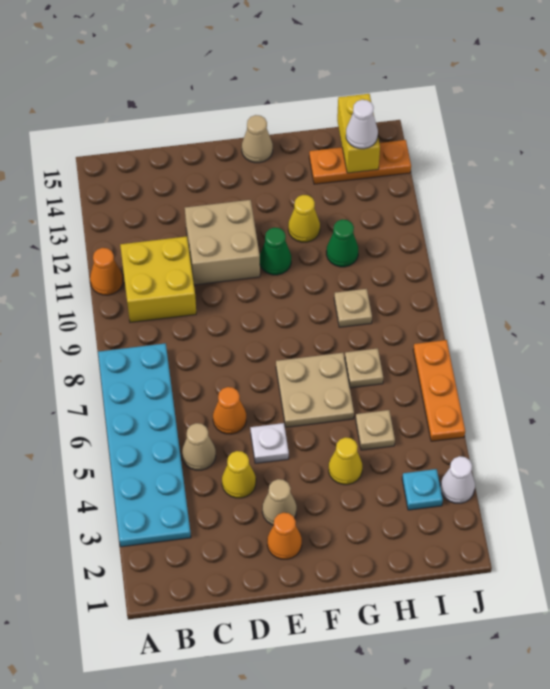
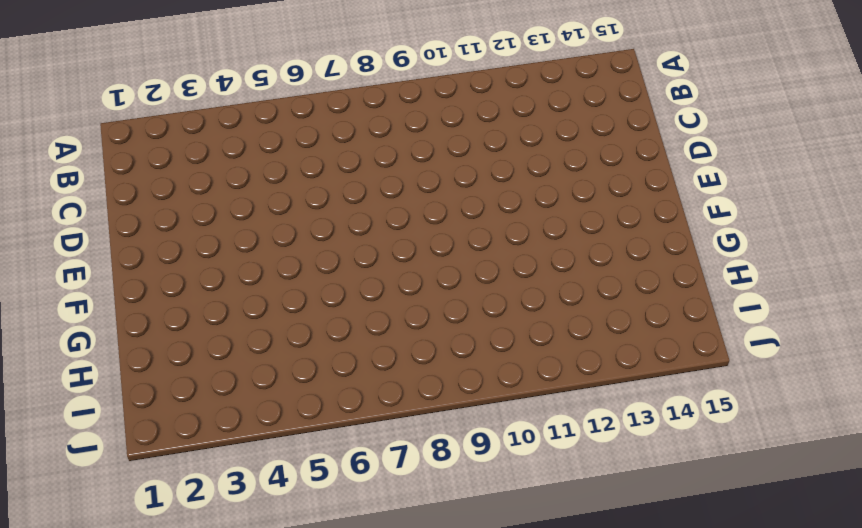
none -> cyan 2x6 plate [98,343,191,547]
none -> orange 1x1 cone [90,248,123,295]
none -> yellow 2x2 brick [120,236,196,322]

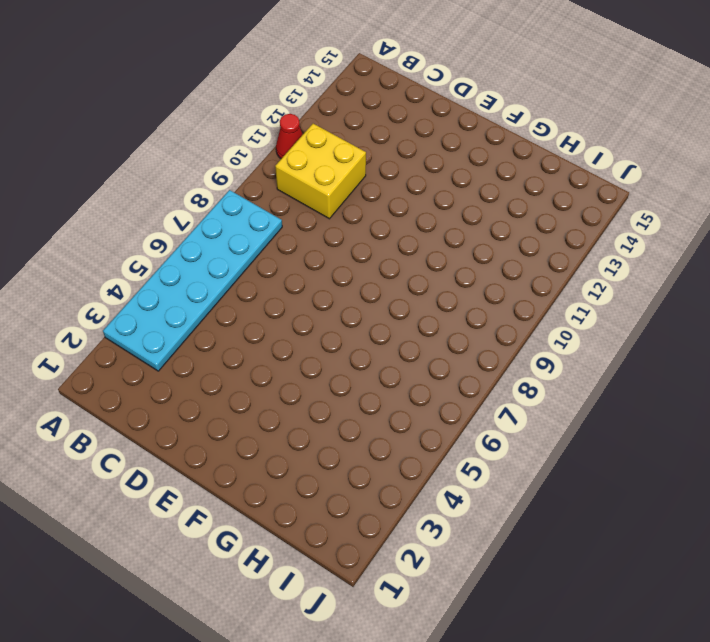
red 1x1 cone [276,114,303,159] -> orange 1x1 cone [90,248,123,295]
none -> tan 1x1 cone [182,423,216,470]
none -> yellow 1x1 cone [222,451,256,498]
none -> orange 1x1 cone [213,387,246,434]

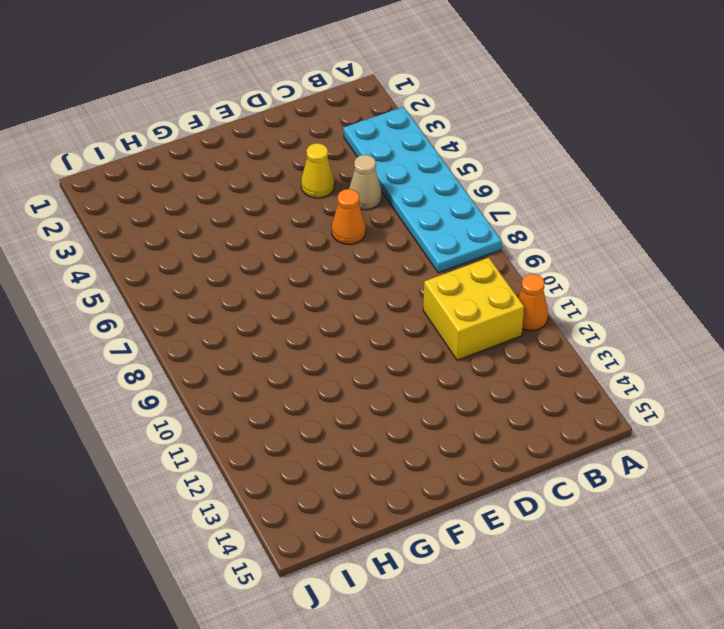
none -> tan 2x2 brick [185,200,260,285]
none -> orange 1x1 cone [267,513,302,559]
none -> tan 1x1 cone [262,479,297,525]

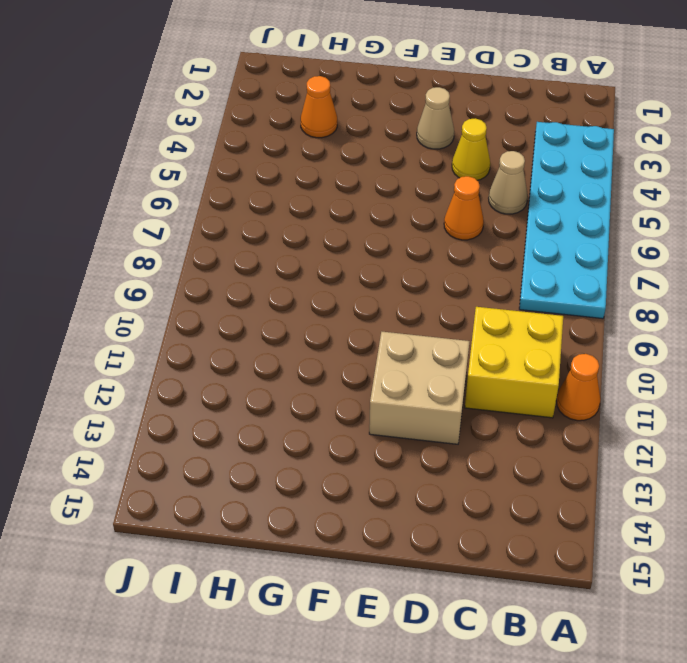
orange 1x1 cone [301,76,337,138] -> orange 1x1 cone moved to [267,513,302,559]
none -> white 1x1 plate [250,423,289,463]
none -> tan 2x2 plate [276,353,354,427]
none -> green 1x1 cone [260,228,291,275]

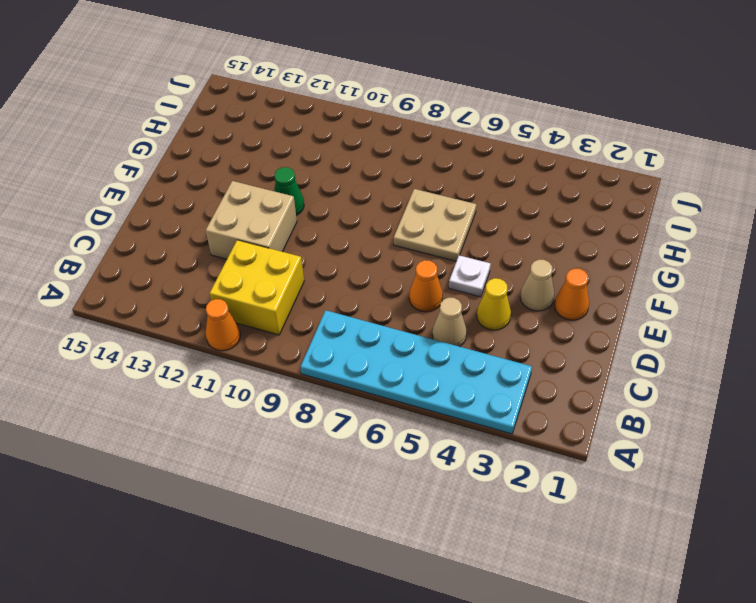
none -> tan 1x1 cone [242,115,273,163]
none -> yellow 1x1 cone [329,437,362,485]
none -> yellow 1x1 cone [288,195,320,242]

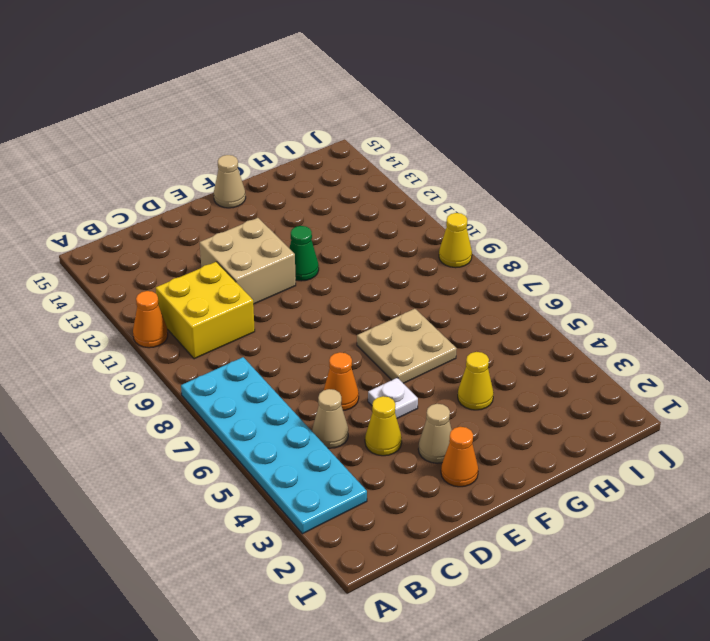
yellow 1x1 cone [439,213,472,268] -> yellow 1x1 cone moved to [288,195,320,242]
none -> tan 1x1 plate [356,410,395,450]
none -> tan 1x1 plate [345,348,383,388]
none -> tan 1x1 plate [334,289,372,327]

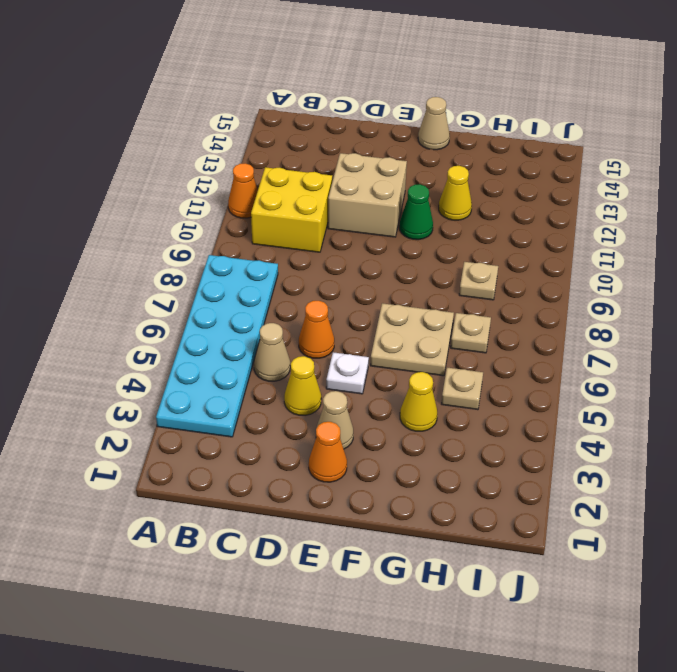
none -> green 1x1 cone [326,219,358,267]
none -> orange 1x3 plate [309,140,411,184]
none -> cyan 1x1 plate [402,469,443,510]

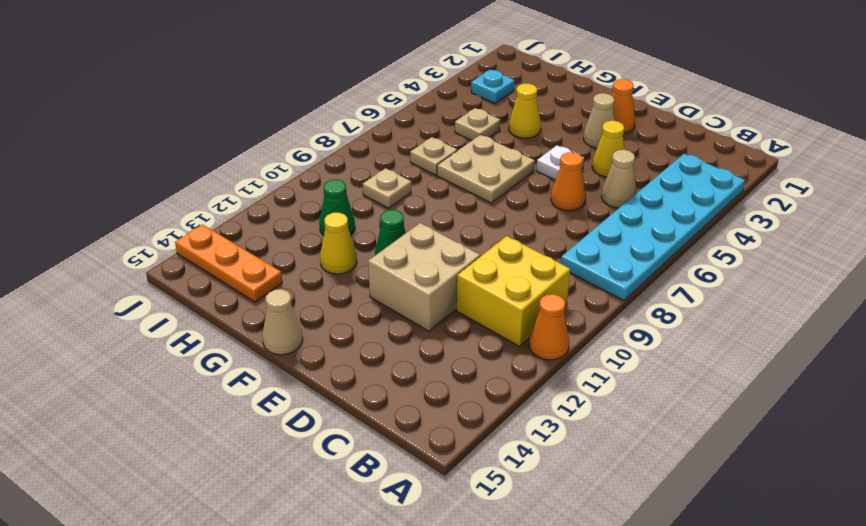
none -> white 1x1 cone [440,456,475,503]
none -> orange 1x3 plate [413,340,465,441]
none -> yellow 1x2 brick [337,94,380,173]

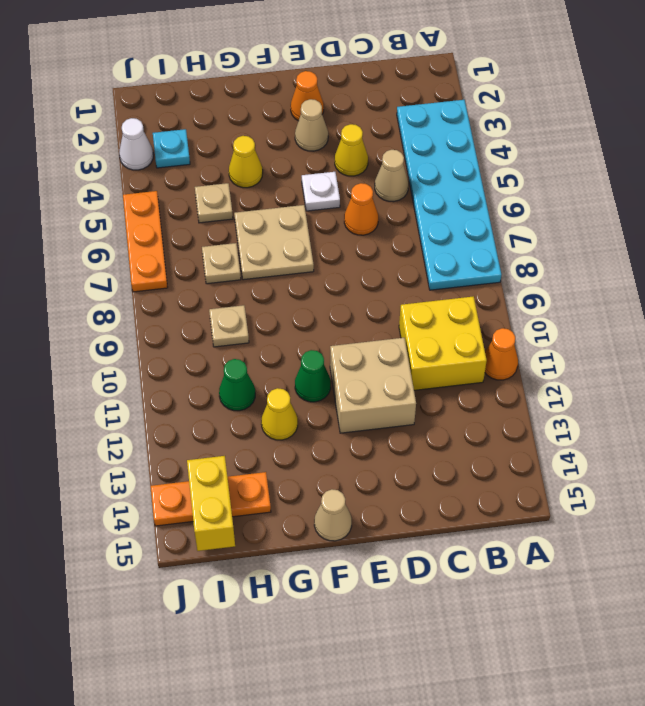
none -> white 1x1 cone [346,100,378,149]

